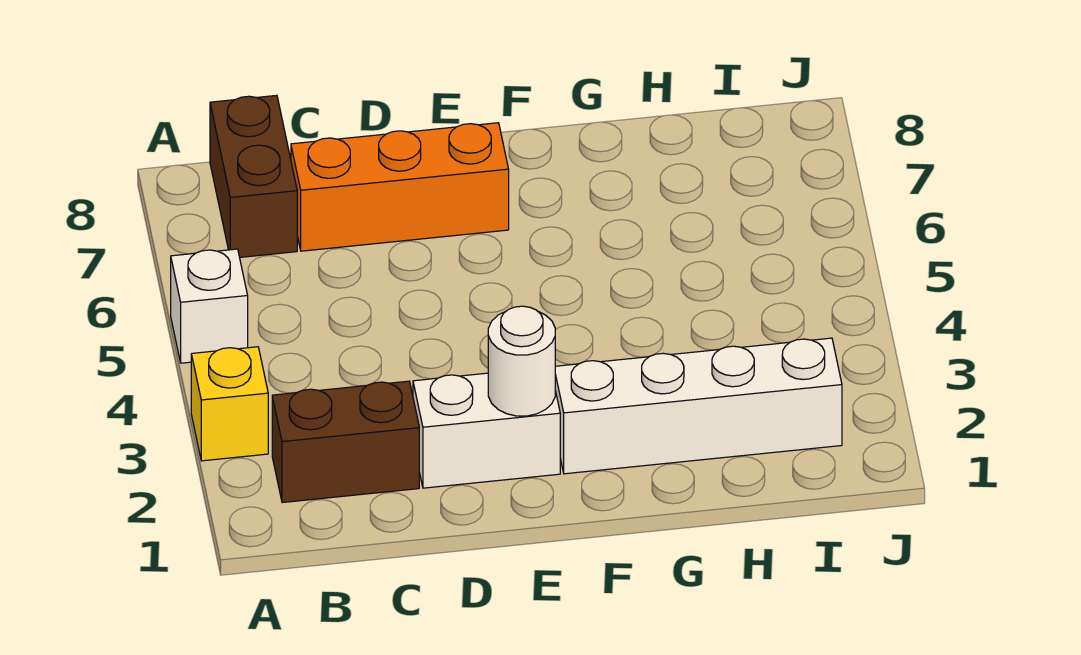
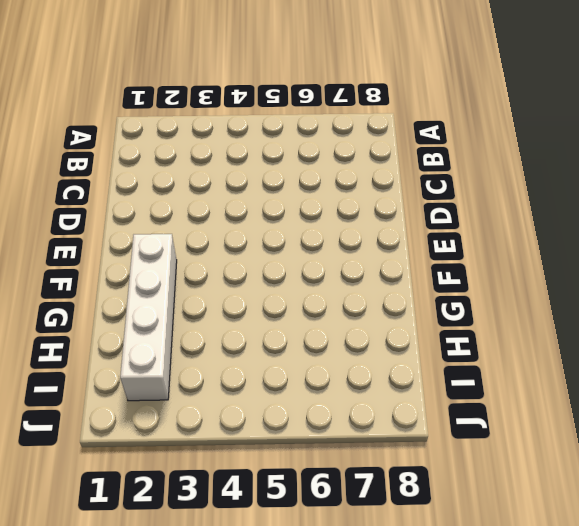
none -> yellow 1x1 brick [191,347,268,461]
none -> white 1x1 brick [171,249,248,363]

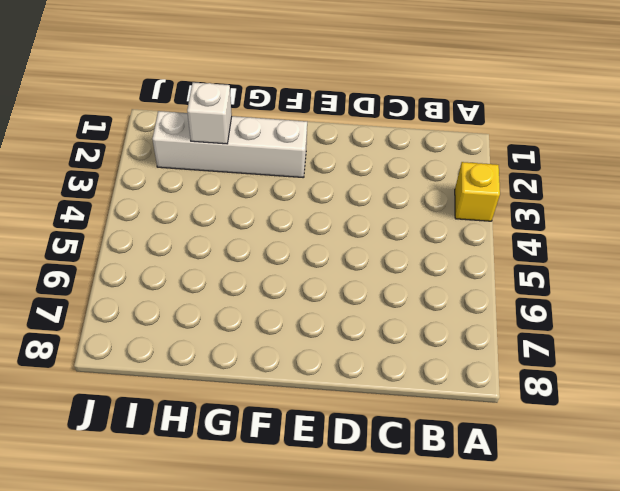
white 1x1 brick [187,82,232,144] -> white 1x1 brick moved to [171,249,248,363]
none -> brown 1x2 brick [272,381,419,503]
none -> brown 1x2 brick [210,95,297,257]

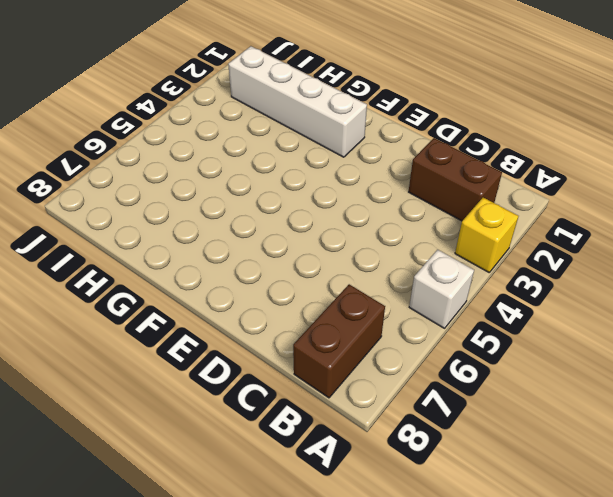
none -> orange 1x3 brick [291,123,509,251]
none -> white 1x2 brick [413,373,560,488]

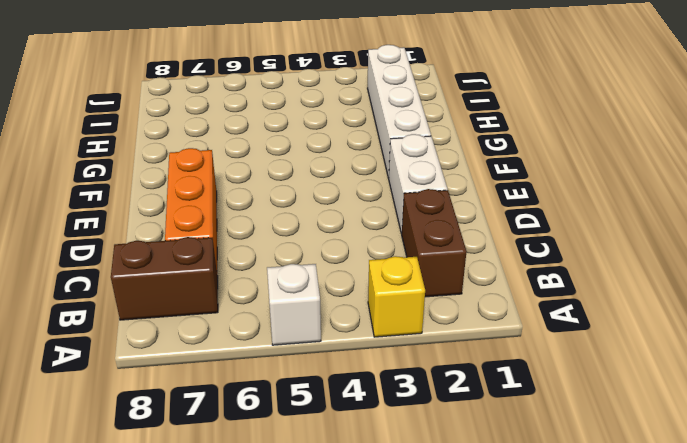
none -> white 1x1 round brick [488,306,555,416]

